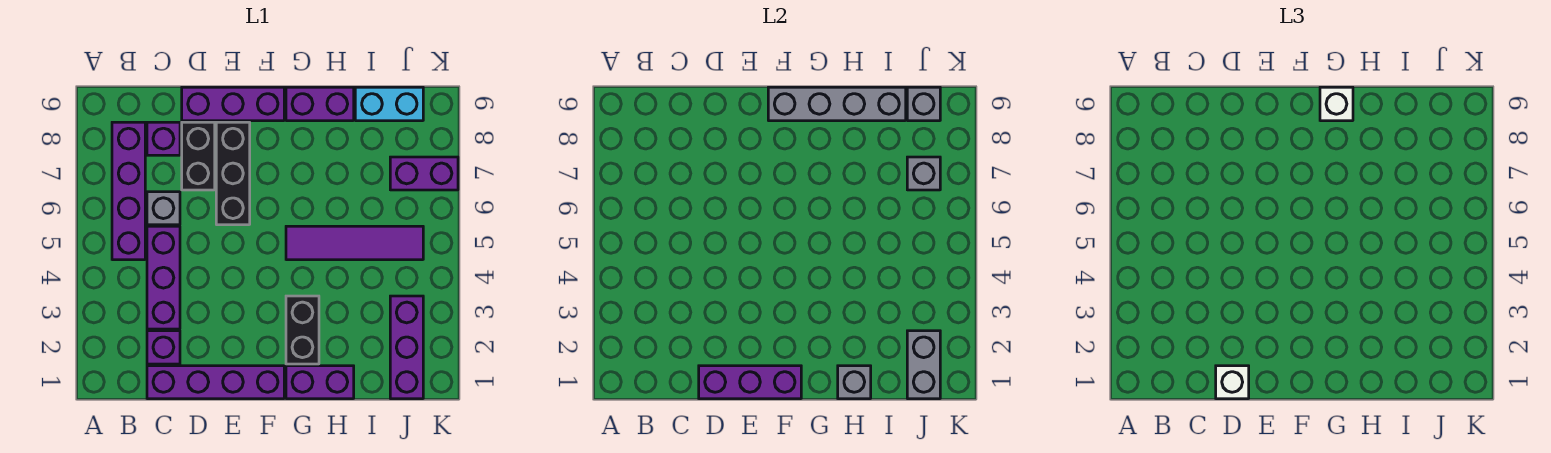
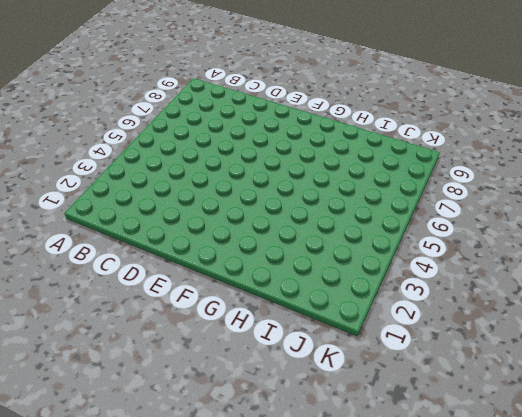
none -> purple 1x4 brick [112,122,145,260]
none -> purple 1x4 brick [147,366,284,399]
none -> purple 1x1 brick [147,331,180,364]

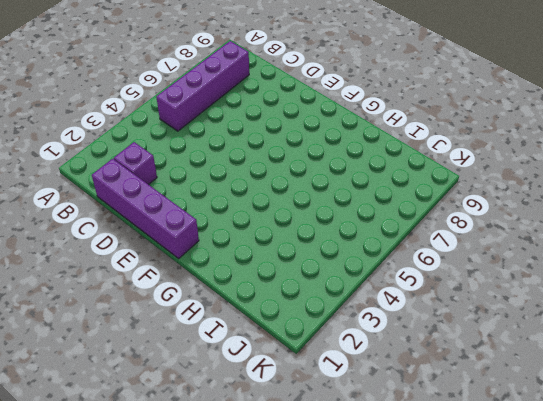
none -> purple 1x3 brick [147,226,180,329]
none -> grey 1x1 brick [147,192,180,225]
none -> purple 1x1 brick [147,122,180,155]

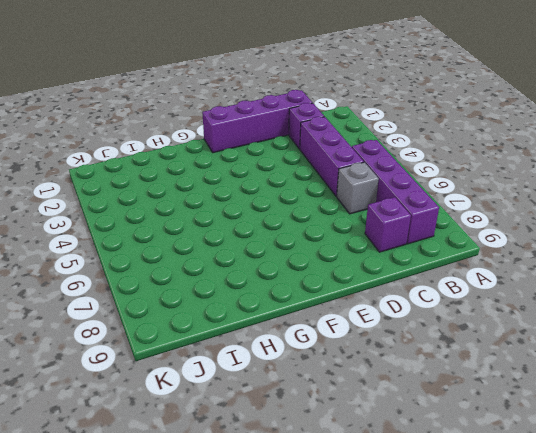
none -> black 1x2 brick [182,122,215,190]
none -> purple 1x3 brick [182,87,284,121]
none -> black 1x3 brick [216,122,250,225]

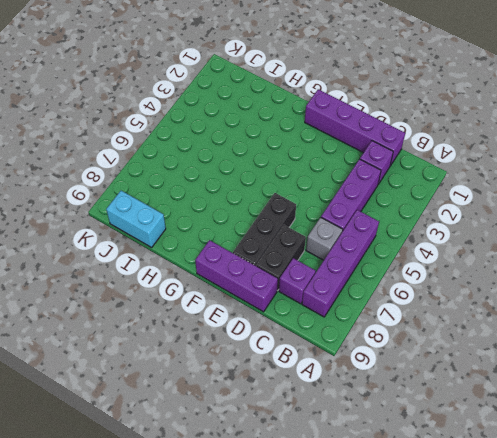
none -> purple 1x2 brick [286,366,354,399]
none -> black 1x2 brick [286,296,319,364]
none -> purple 1x4 tile [286,226,423,260]

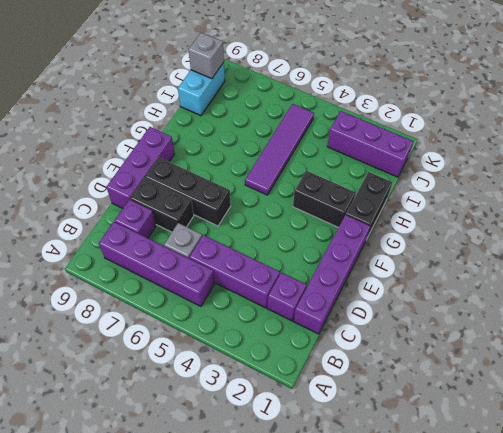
black 1x2 brick [346,172,393,238] -> purple 1x2 brick [286,366,354,399]
none -> purple 1x2 brick [286,87,354,121]
none -> purple 1x2 brick [390,157,458,190]
none -> purple 1x3 brick [699,366,801,399]

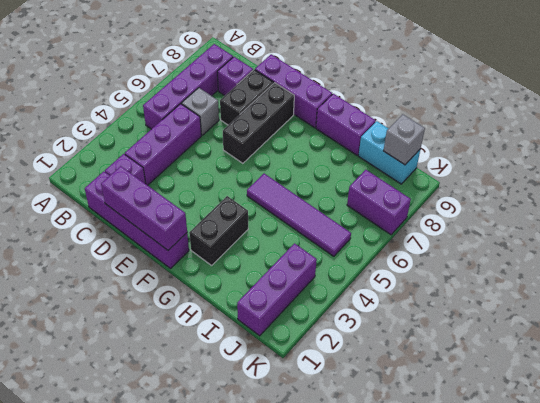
none -> purple 1x2 brick [286,366,354,399]
none -> grey 1x4 brick [768,87,906,121]
none -> grey 1x1 brick [838,366,871,399]

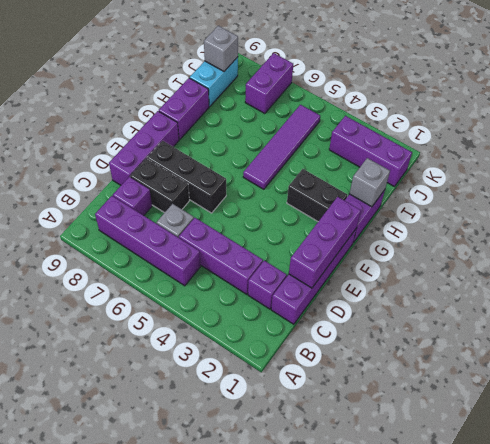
none -> grey 1x4 brick [768,87,906,121]
none -> grey 1x2 brick [907,331,940,399]
none -> grey 1x1 brick [907,157,940,190]

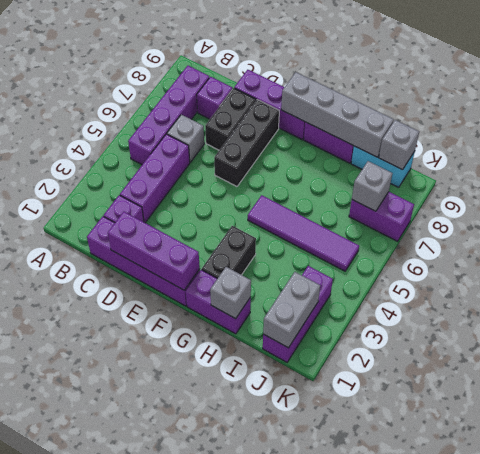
none -> white 1x1 brick [1216,366,1249,399]
none -> white 1x1 brick [1320,87,1353,121]

